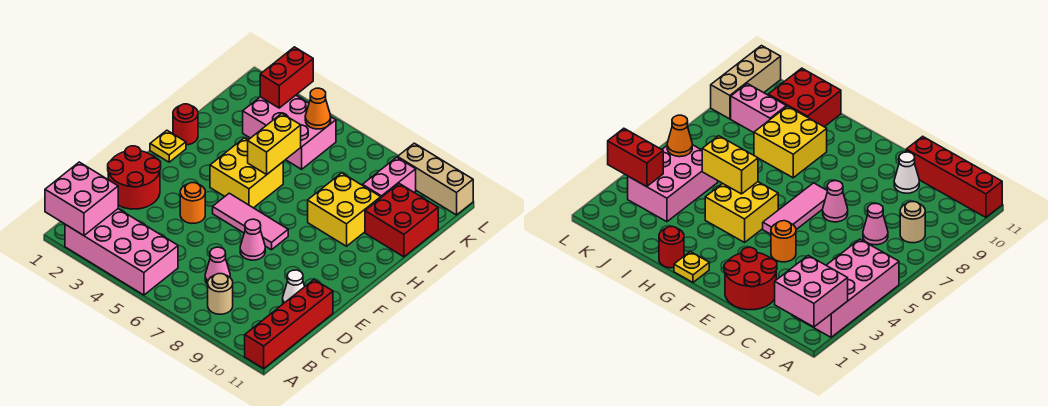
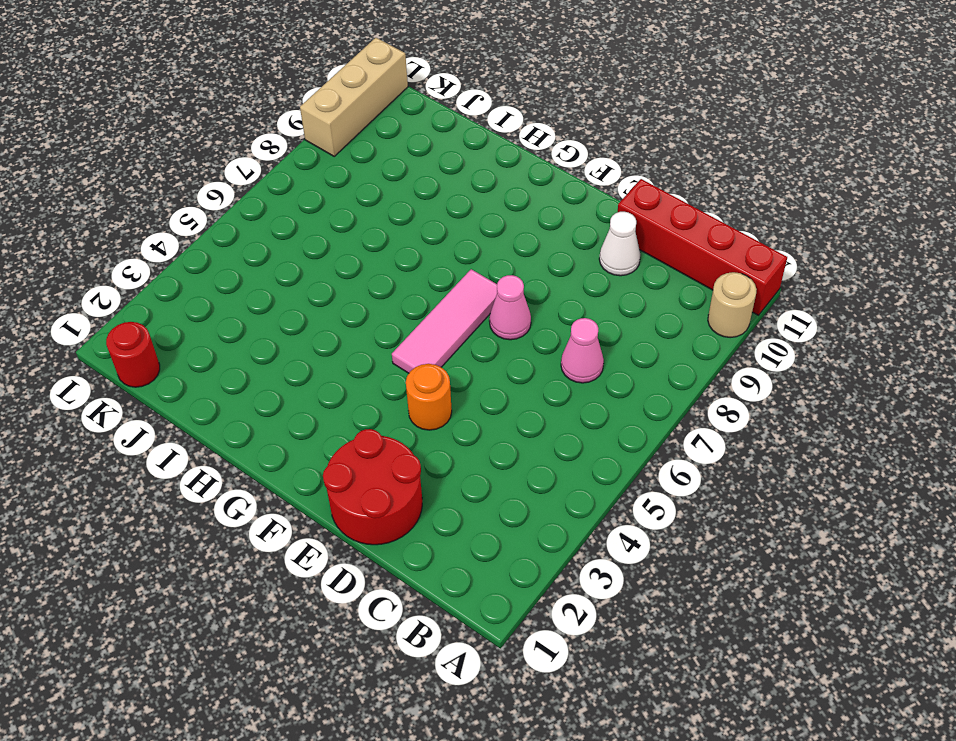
tan 1x1 round brick [708,272,757,338] -> tan 1x1 round brick moved to [208,274,233,314]
red 1x1 round brick [106,322,160,387] -> red 1x1 round brick moved to [173,104,198,145]
none -> pink 2x4 brick [65,209,178,295]
none -> yellow 1x1 plate [150,130,186,162]
none -> yellow 2x2 brick [210,138,283,208]

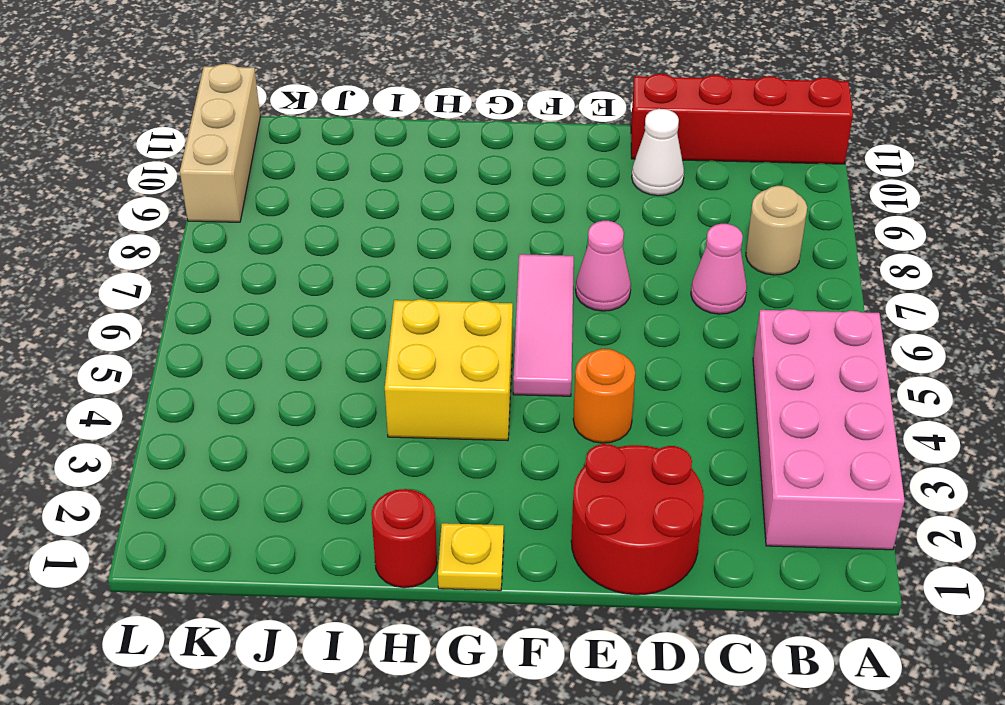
none -> yellow 2x2 brick [308,173,381,246]
none -> red 2x2 brick [365,184,438,257]
none -> pink 2x3 brick [243,95,336,169]

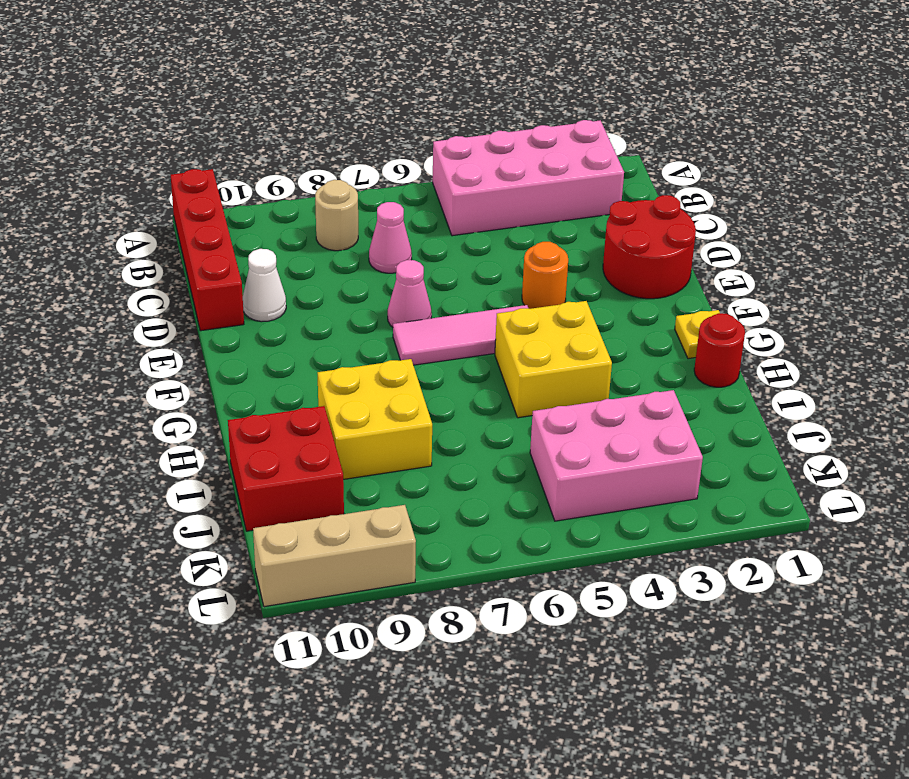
none -> pink 1x2 brick [363,157,416,197]
none -> pink 2x2 brick [45,162,118,236]
none -> yellow 1x2 brick [248,113,301,175]

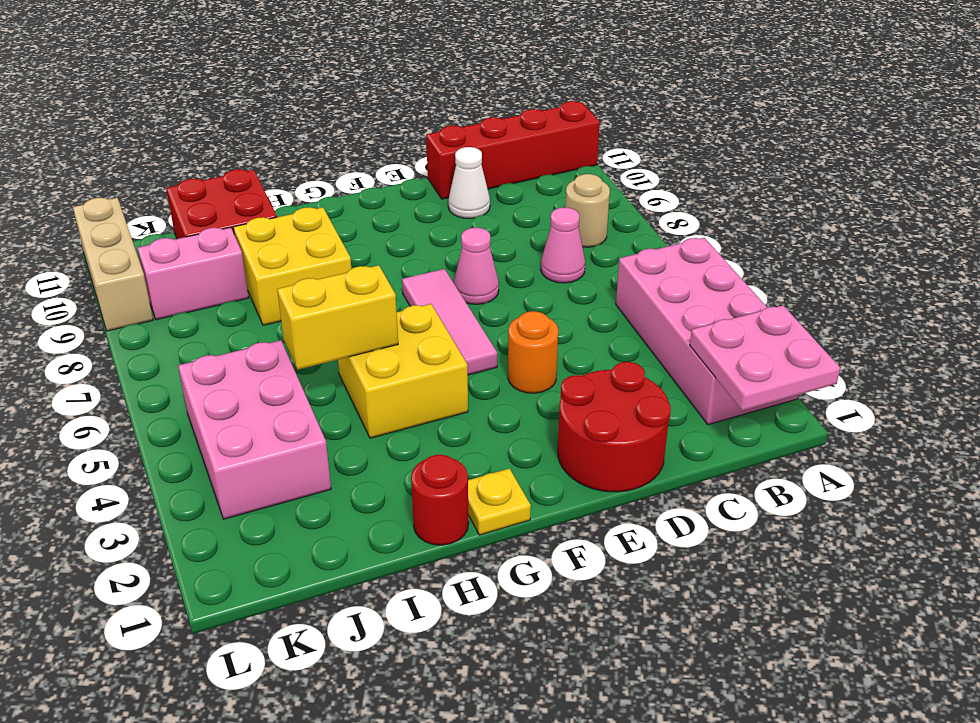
pink 2x2 plate [690,305,840,411] -> pink 2x2 brick [45,162,118,236]
none -> red 1x2 brick [260,47,313,108]
none -> orange 1x1 cone [305,88,331,129]

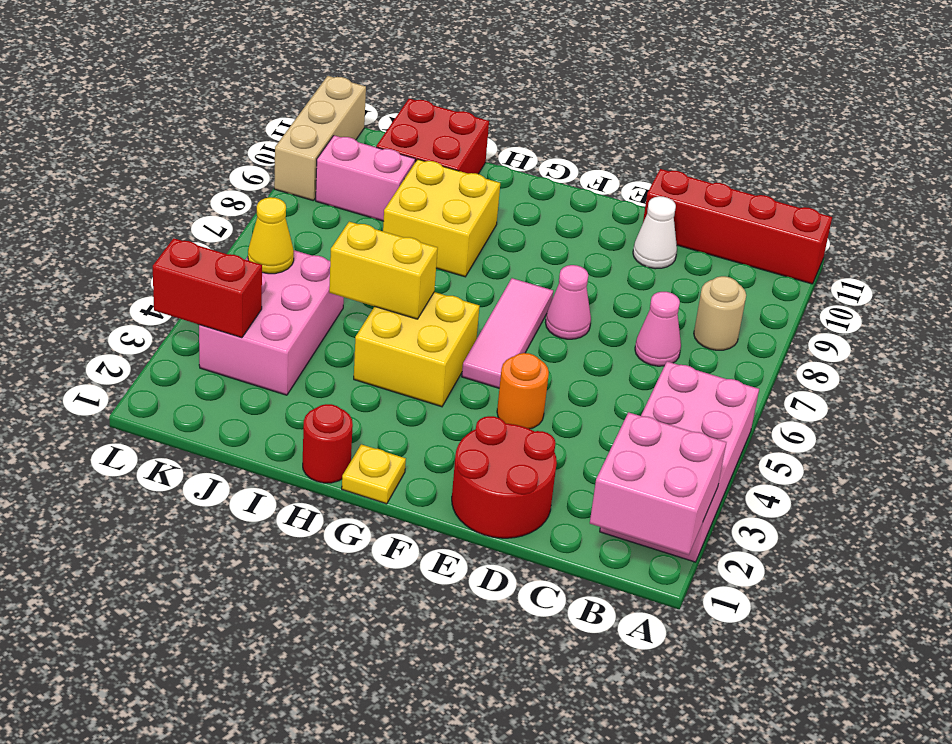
yellow 1x1 cone [248,197,294,274] -> orange 1x1 cone [305,88,331,129]

